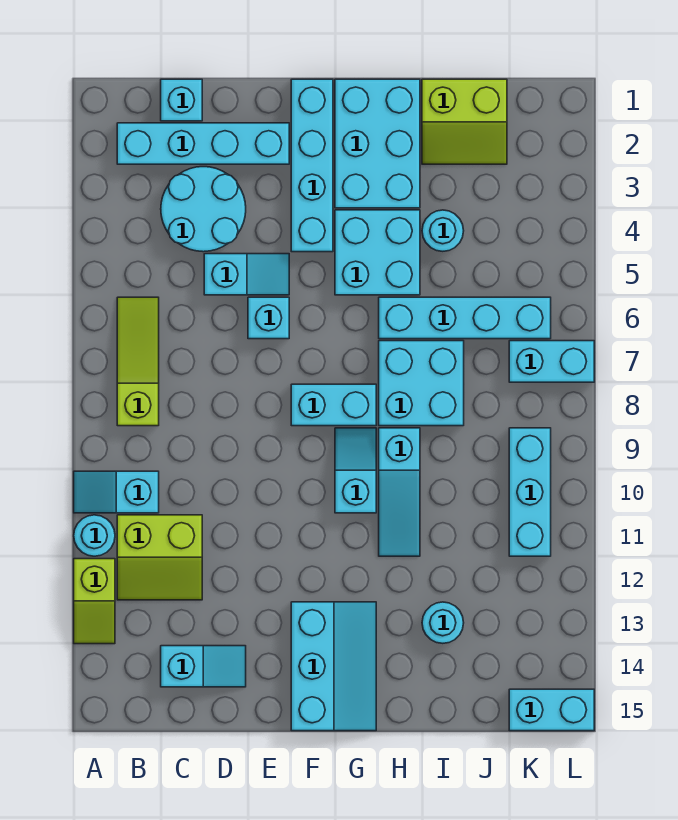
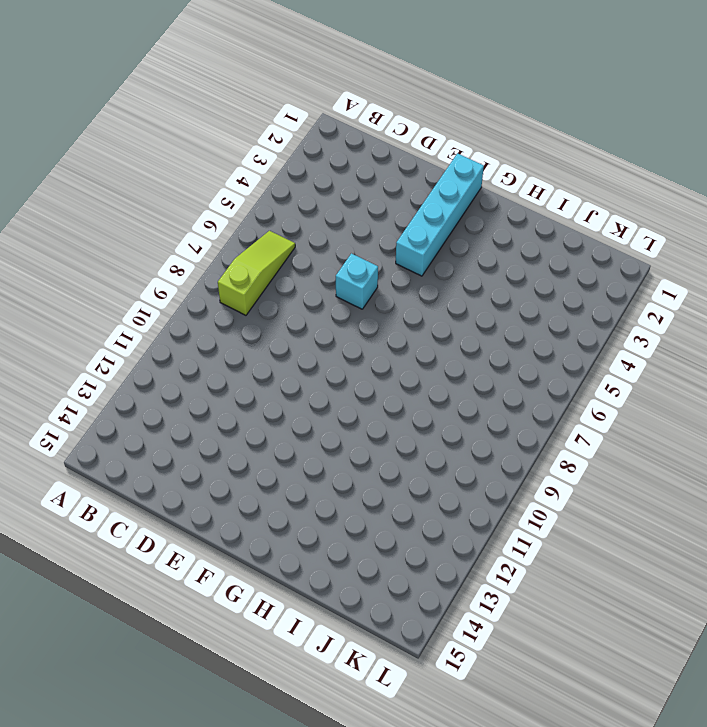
none -> cyan 1x2 slope [74,471,159,513]
none -> cyan 1x1 round brick [74,515,115,556]
none -> lime 1x2 slope [74,559,115,644]

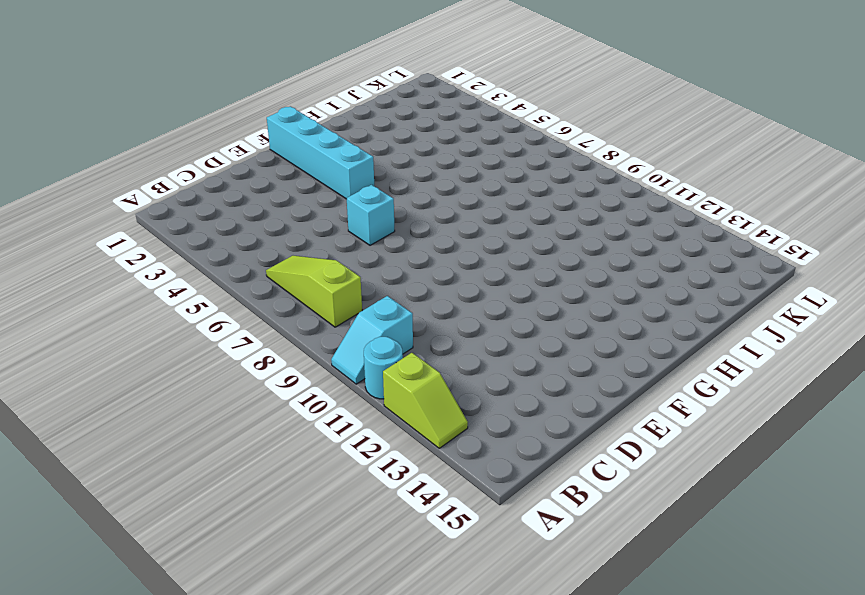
none -> cyan 1x4 brick [117,123,289,164]
none -> lime 2x2 slope [117,515,202,600]
none -> cyan 1x1 brick [161,79,202,121]

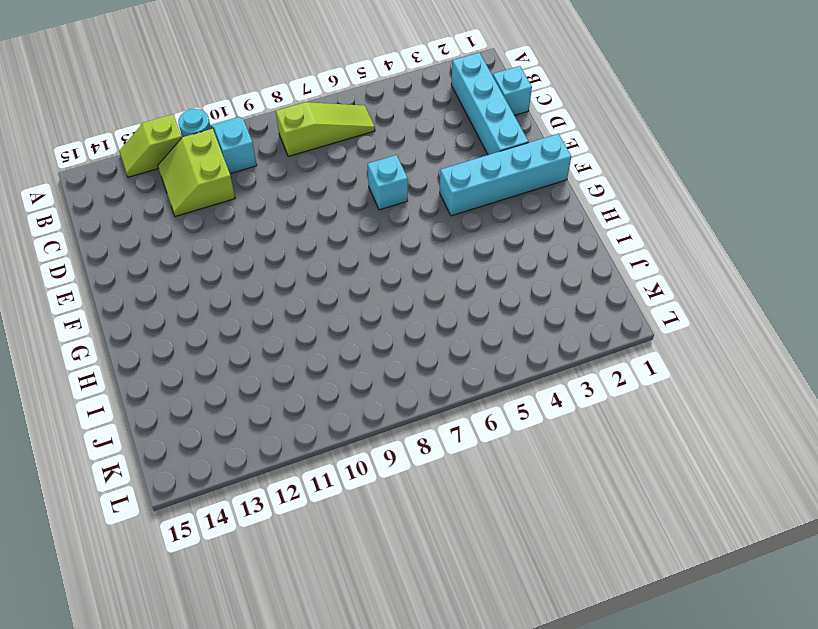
none -> cyan 2x2 round brick [161,167,246,252]
none -> cyan 1x2 slope [161,646,246,687]
none -> cyan 1x2 slope [204,254,289,295]

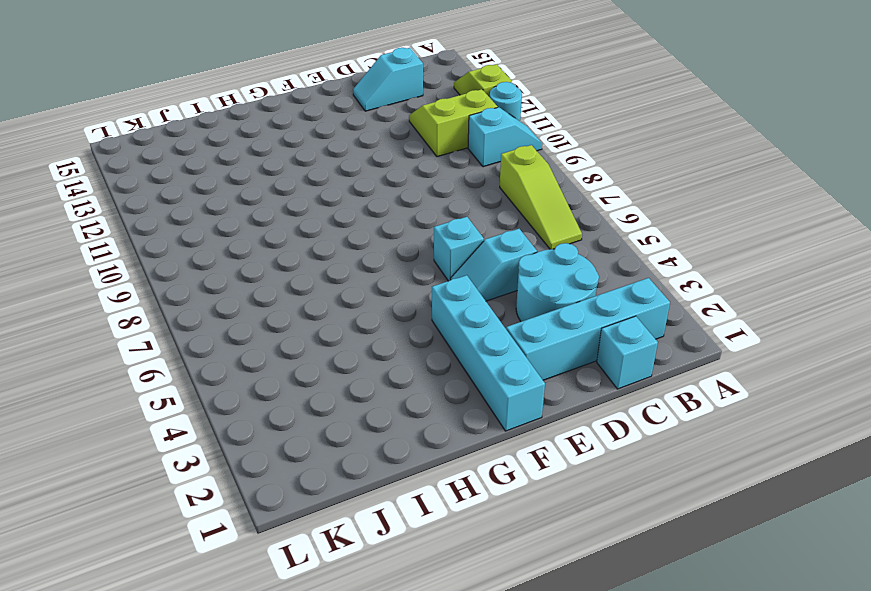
none -> cyan 1x2 brick [291,384,376,426]
none -> cyan 2x3 slope [291,602,376,731]
none -> cyan 2x3 brick [335,79,420,208]

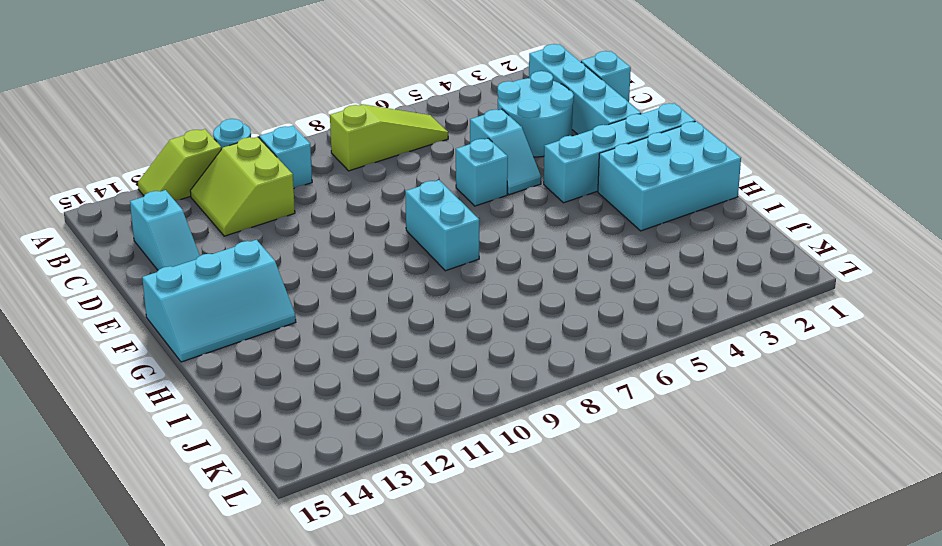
none -> cyan 2x2 brick [335,210,420,295]
none -> cyan 1x2 slope [335,428,376,513]
none -> cyan 1x4 brick [379,297,551,339]

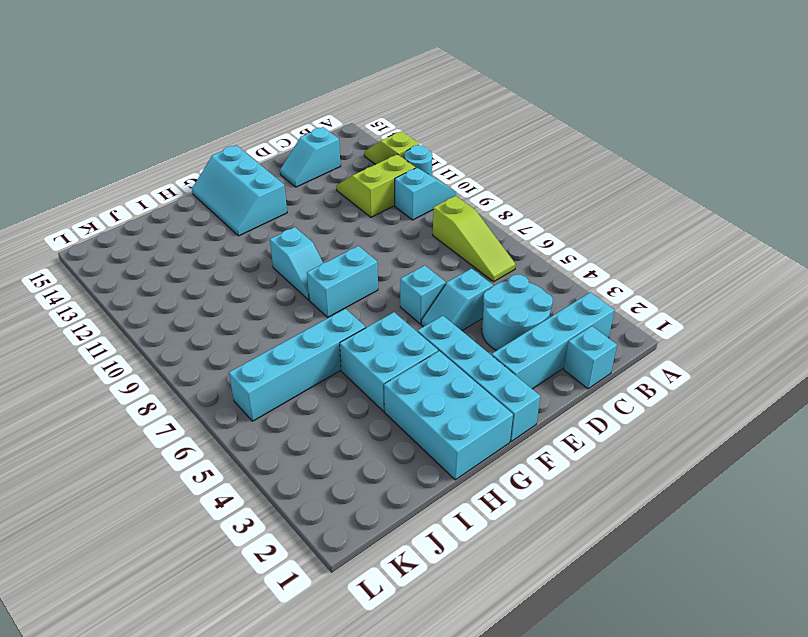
none -> cyan 2x2 brick [379,341,464,426]
none -> cyan 1x3 slope [379,428,420,556]
none -> lime 2x2 slope [422,79,507,164]

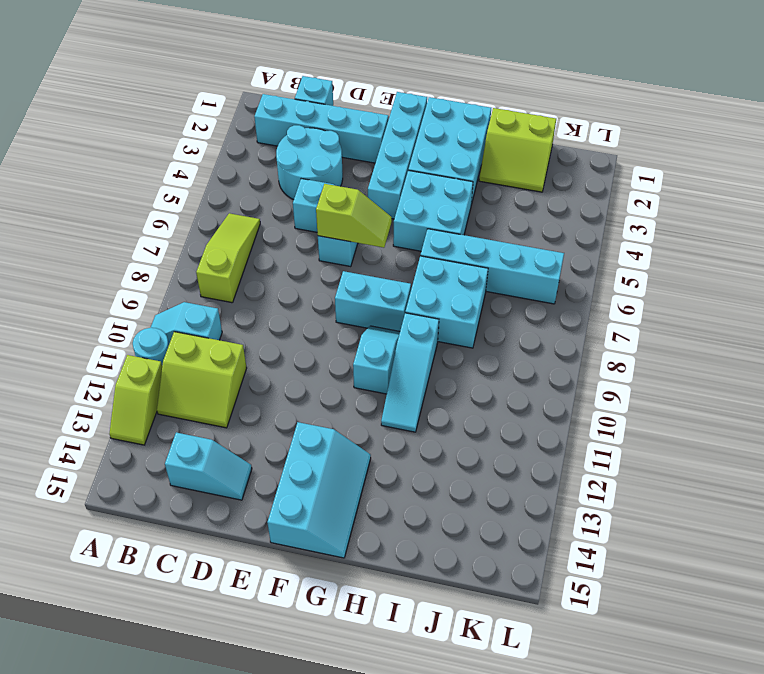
lime 1x2 slope [316,184,392,248] -> none
none -> cyan 1x1 round brick [422,210,464,251]
none -> cyan 1x1 round brick [422,602,464,643]
none -> cyan 1x2 brick [509,341,594,382]

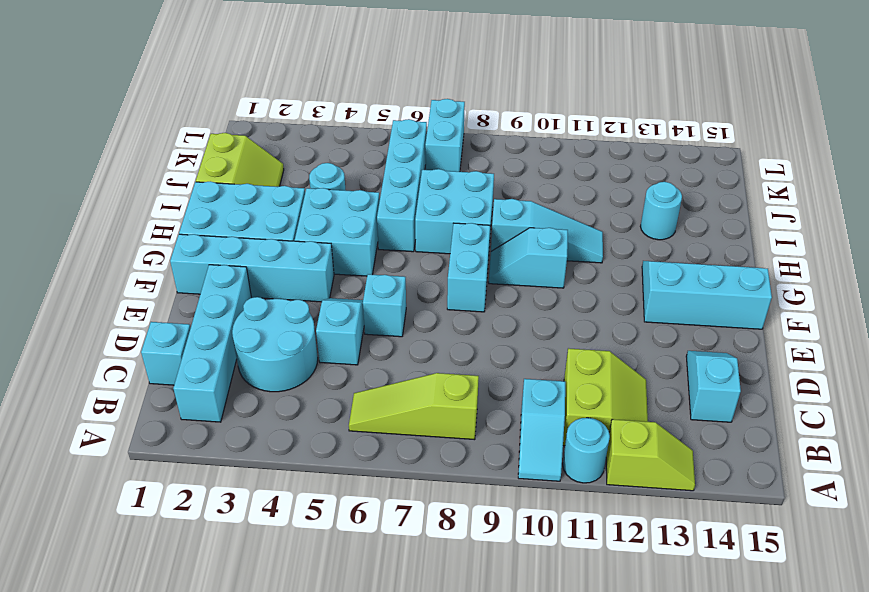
none -> cyan 1x3 brick [509,428,551,556]
none -> cyan 1x2 brick [509,689,594,731]

